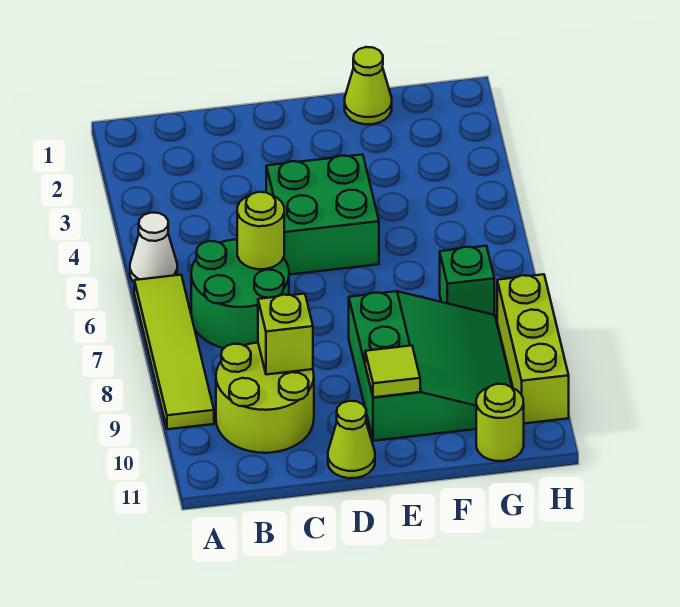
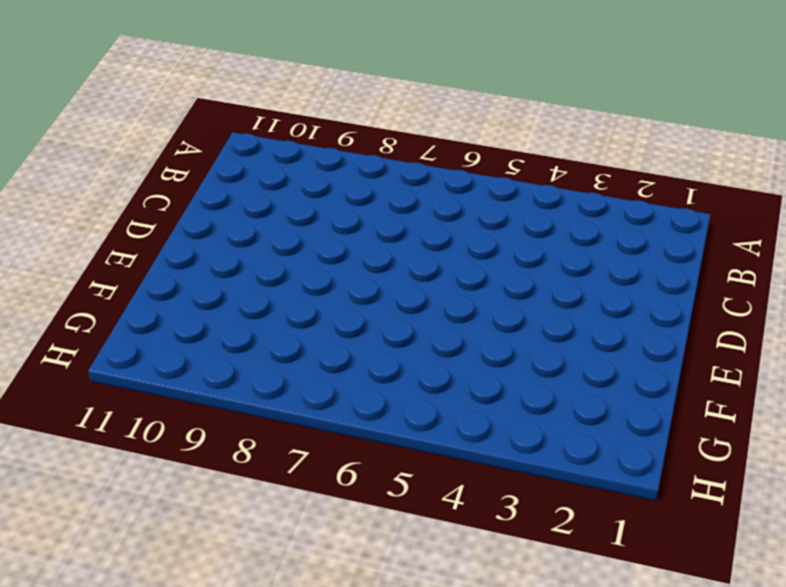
none -> white 1x1 cone [130,213,177,282]
none -> lime 1x4 tile [134,275,214,429]
none -> green 2x2 round brick [191,240,289,348]

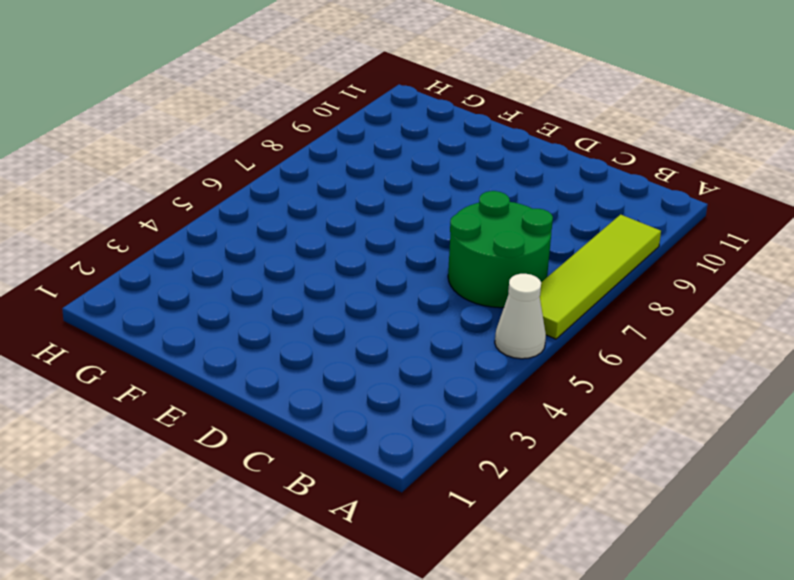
none -> lime 2x2 round brick [216,343,314,453]
none -> green 2x2 brick [266,154,379,275]
none -> lime 1x1 cone [328,401,375,478]

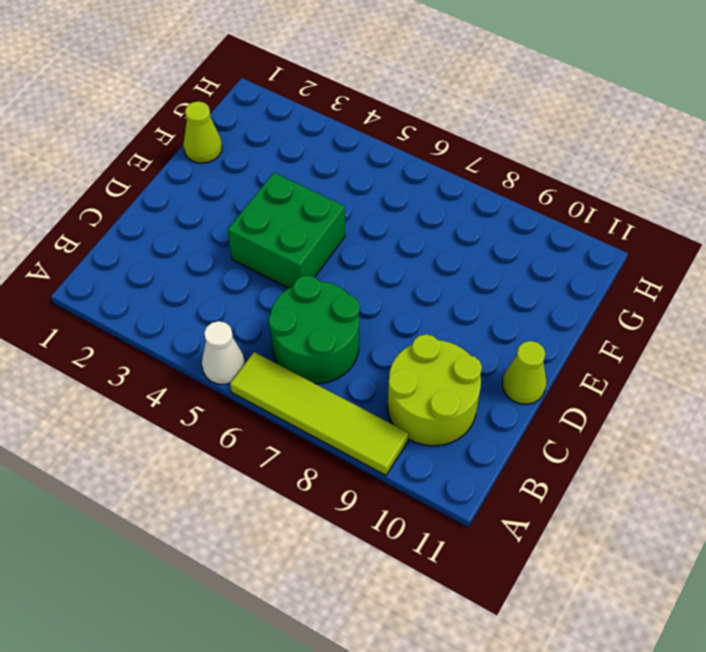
none -> green 3x3 slope [349,291,512,441]
none -> green 1x1 brick [440,246,494,315]
none -> lime 1x1 round brick [476,384,524,461]

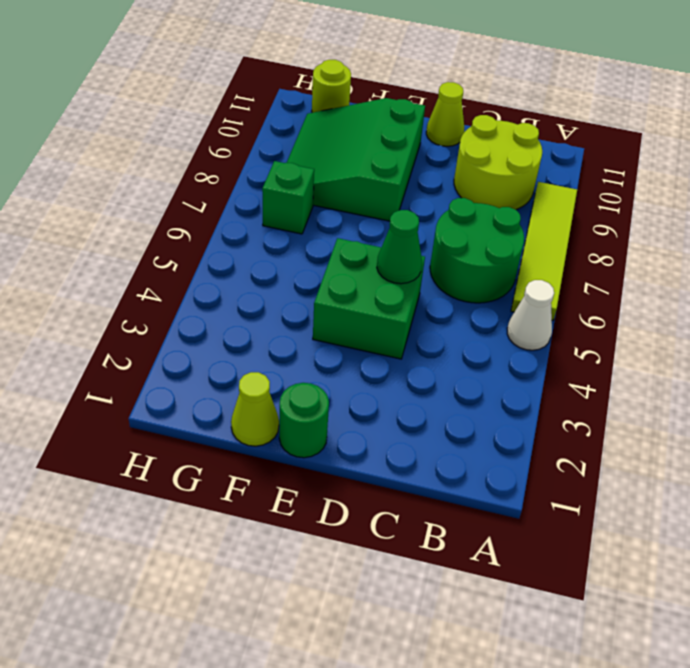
green 1x1 cone [377,210,422,284] -> none
green 1x1 round brick [279,383,329,458] -> none
none -> lime 1x3 brick [497,274,569,423]
none -> lime 1x1 round brick [237,192,284,269]
none -> lime 1x1 brick [258,294,313,375]

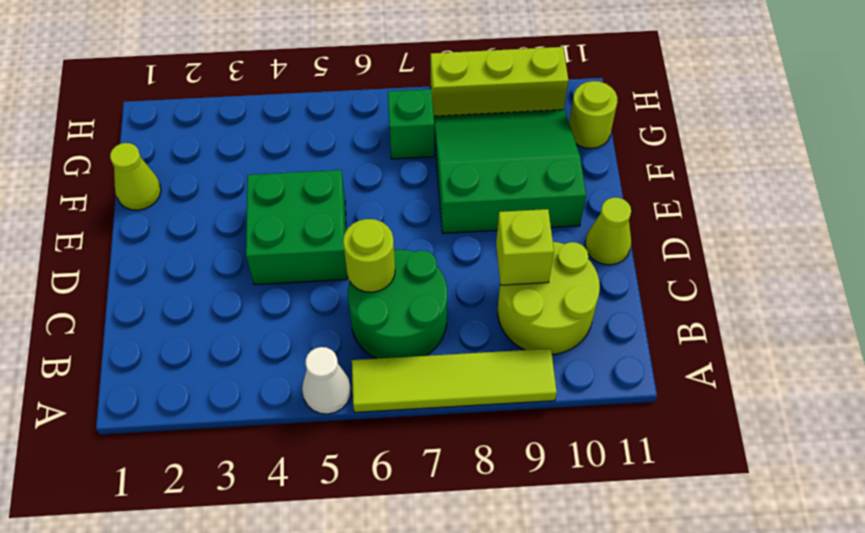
none -> lime 1x1 tile [365,345,420,397]

